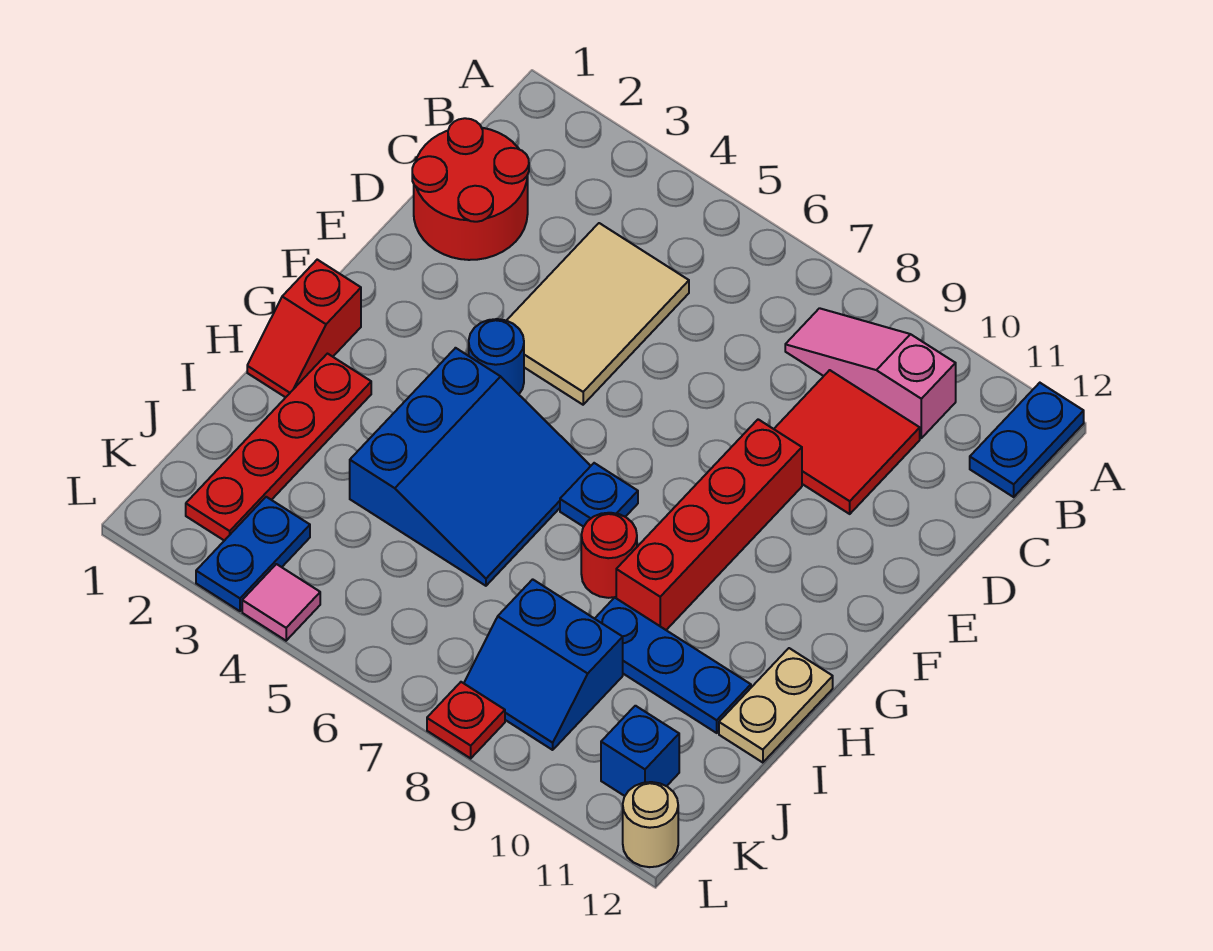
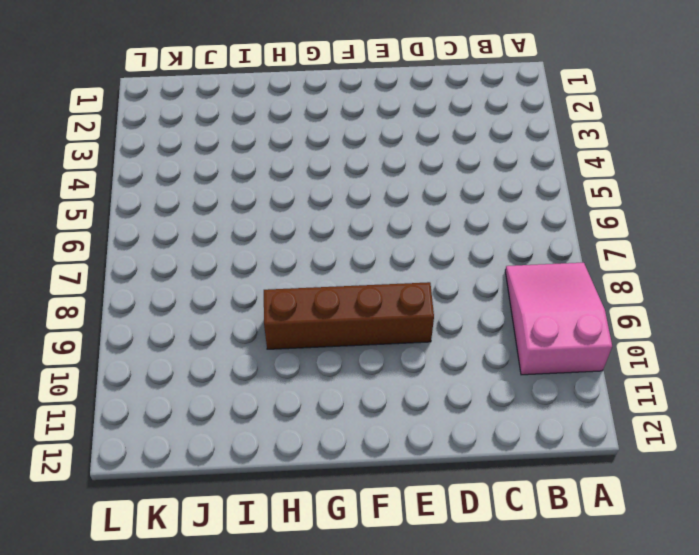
pink 2x3 slope [505,263,612,375] -> pink 1x3 slope [785,308,956,438]
brown 1x4 brick [264,282,434,349] -> red 1x4 brick [616,419,802,630]
none -> blue 1x2 plate [970,383,1084,497]
none -> red 2x2 round brick [412,118,529,260]
none -> tan 2x3 tile [507,223,689,405]

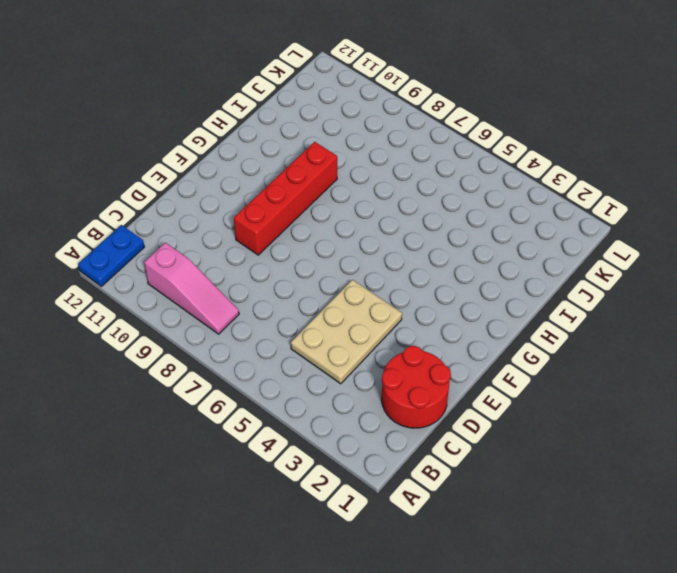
tan 2x3 plate [291,280,402,384] -> tan 2x3 tile [507,223,689,405]
none -> red 2x2 tile [774,370,920,514]
none -> blue 1x1 round brick [469,319,524,394]
none -> red 1x2 slope [247,260,361,397]

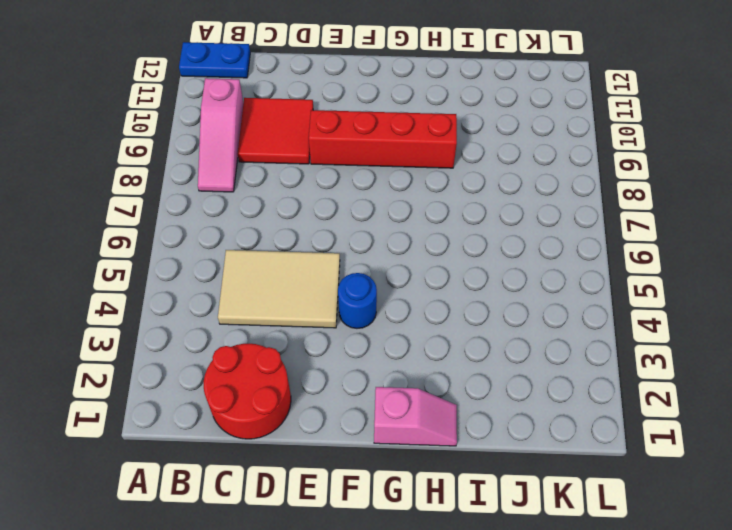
pink 1x2 slope [374,387,457,446] -> red 1x2 slope [247,260,361,397]
none -> blue 3x3 slope [350,348,590,586]
none -> blue 1x1 plate [560,463,638,527]
none -> red 1x4 plate [186,354,371,541]

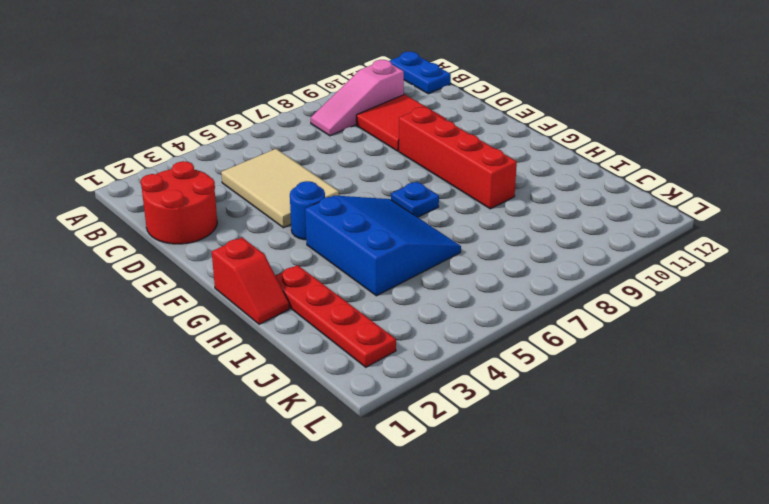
none -> red 1x1 round brick [581,513,637,598]
none -> tan 1x2 plate [719,648,833,763]
none -> blue 1x3 plate [595,598,751,733]

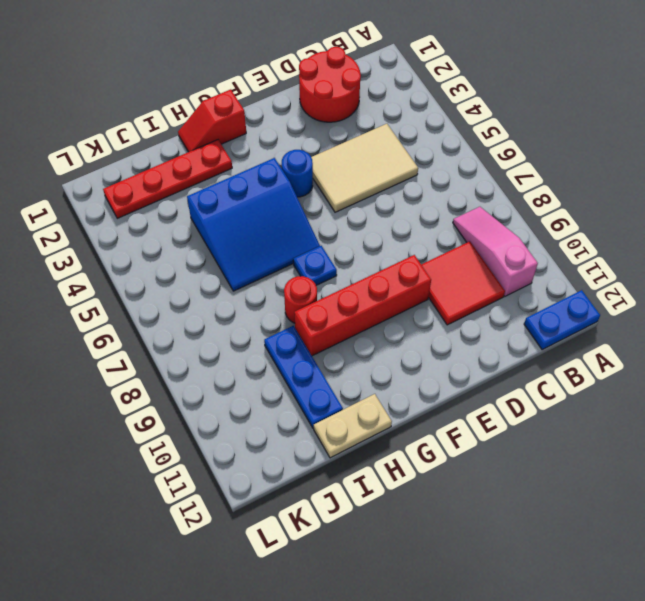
none -> blue 2x2 slope [464,579,623,750]
none -> blue 1x2 plate [196,497,310,611]
none -> blue 1x1 brick [601,706,679,796]

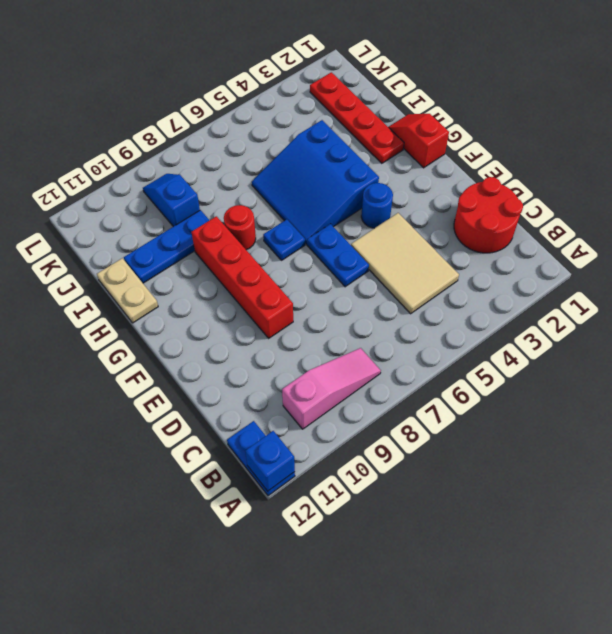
blue 1x1 brick [245,431,295,491] -> blue 1x1 brick moved to [601,706,679,796]
blue 1x2 plate [307,224,369,287] -> blue 1x2 plate moved to [196,497,310,611]
blue 1x2 slope [143,174,200,227] -> blue 2x2 slope [464,579,623,750]
none -> red 2x2 tile [774,370,920,514]
none -> pink 1x1 tile [242,564,320,641]
none -> red 1x1 plate [427,682,505,758]

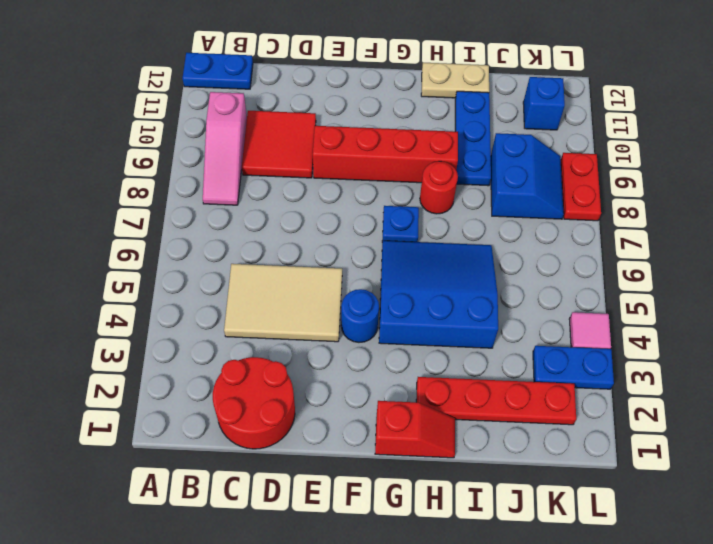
red 1x2 plate [561,153,601,221] -> red 1x1 plate [427,682,505,758]
none -> tan 1x1 round brick [623,782,678,867]

